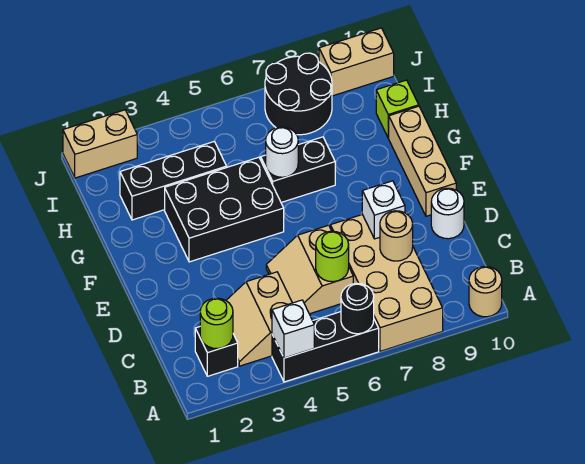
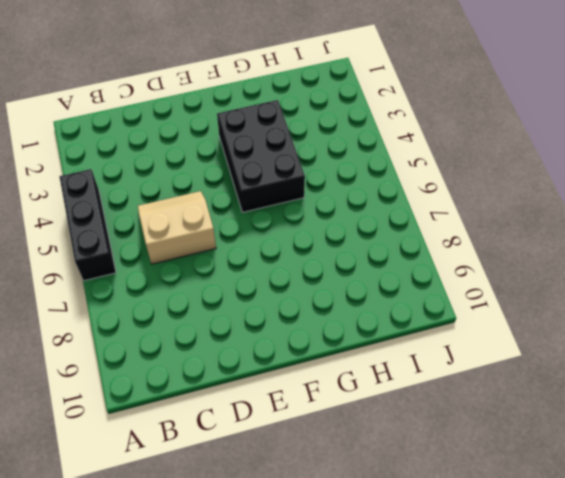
none -> tan 2x4 brick [330,215,443,351]
none -> tan 1x1 round brick [469,267,502,317]
none -> black 1x1 brick [195,327,238,376]

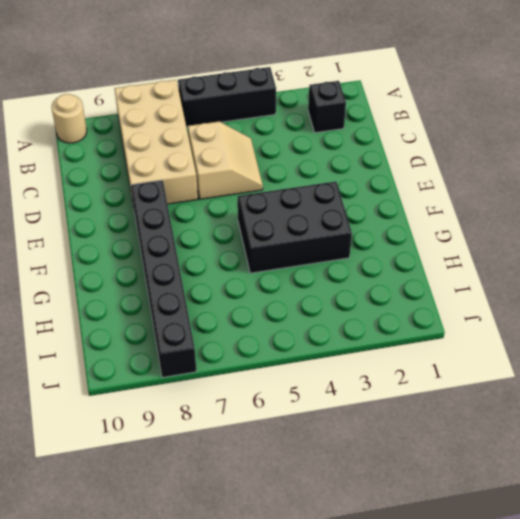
black 1x6 brick [131,180,197,378] -> black 2x2 round brick [265,53,332,135]
none -> tan 2x2 slope [226,272,292,366]
none -> white 1x1 round brick [431,188,464,239]
none -> tan 1x3 brick [389,106,456,216]

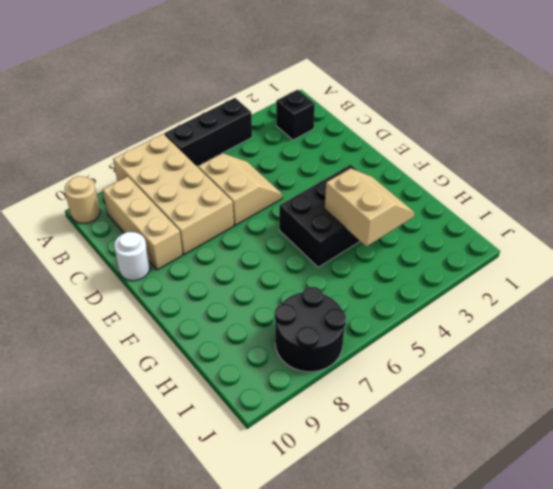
tan 1x3 brick [103,177,182,270] -> tan 1x3 brick moved to [389,106,456,216]
tan 2x2 slope [325,168,415,246] -> tan 2x2 slope moved to [226,272,292,366]
none -> black 1x2 brick [261,137,335,202]
none -> black 1x3 brick [120,141,227,220]
none -> lime 1x1 brick [376,80,419,138]

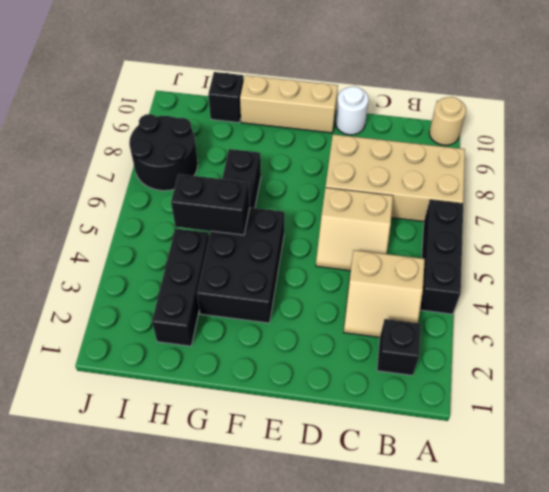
black 1x2 brick [171,174,250,235] -> none
black 1x1 brick [208,72,244,123] -> lime 1x1 brick [376,80,419,138]
none -> tan 1x2 brick [63,110,137,178]
none -> tan 1x2 brick [319,28,394,96]
none -> white 1x1 brick [272,300,314,358]

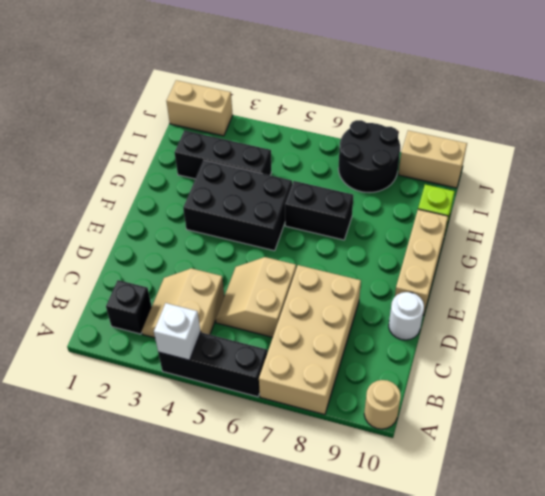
none -> black 1x1 round brick [341,283,374,334]
none -> lime 1x1 round brick [200,298,233,349]
none -> lime 1x1 round brick [316,231,349,282]

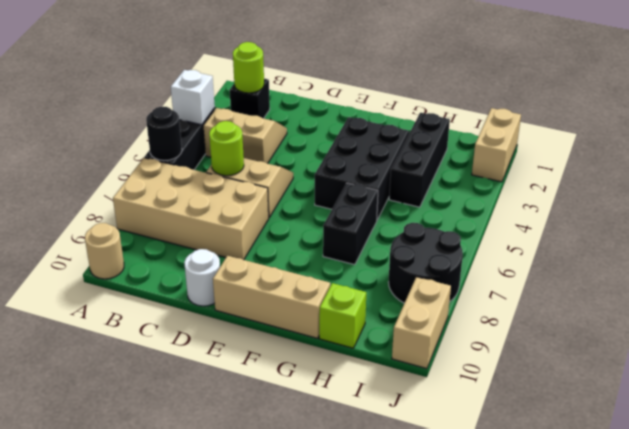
none -> tan 1x1 round brick [380,211,413,261]
none -> white 1x1 brick [362,181,405,239]
none -> white 1x1 round brick [266,127,298,177]

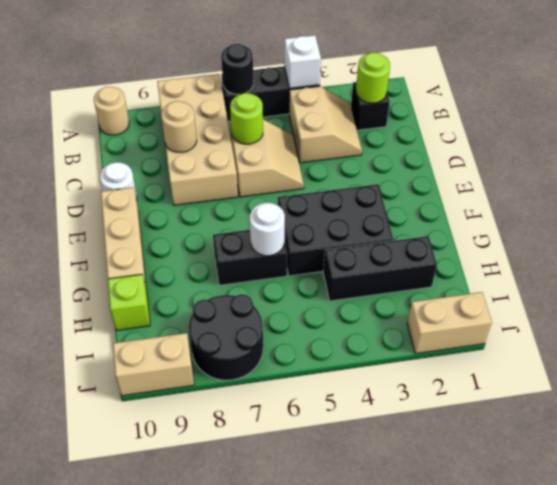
none -> white 1x1 brick [362,181,405,239]

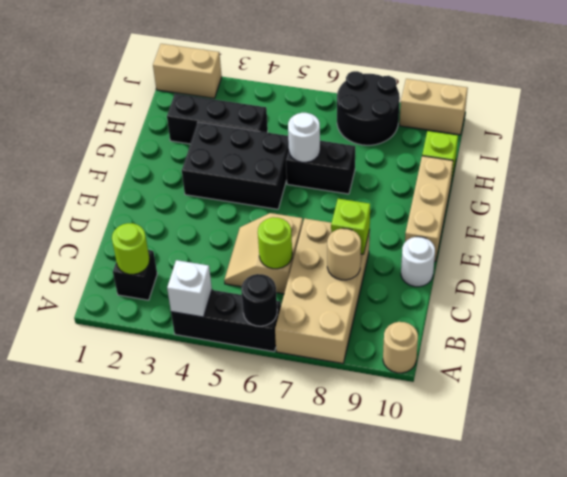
lime 1x1 brick [331,199,370,254] -> white 1x1 brick [362,181,405,239]
none -> tan 2x2 slope [226,272,292,366]

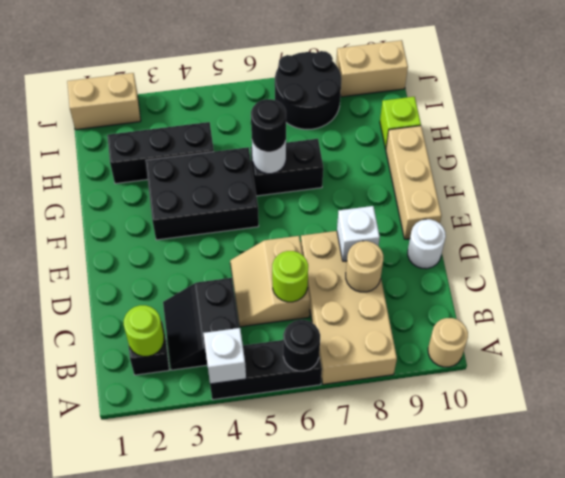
black 2x2 slope [163,278,239,370] -> tan 2x2 slope [226,272,292,366]
black 1x1 round brick [251,99,286,152] -> none

